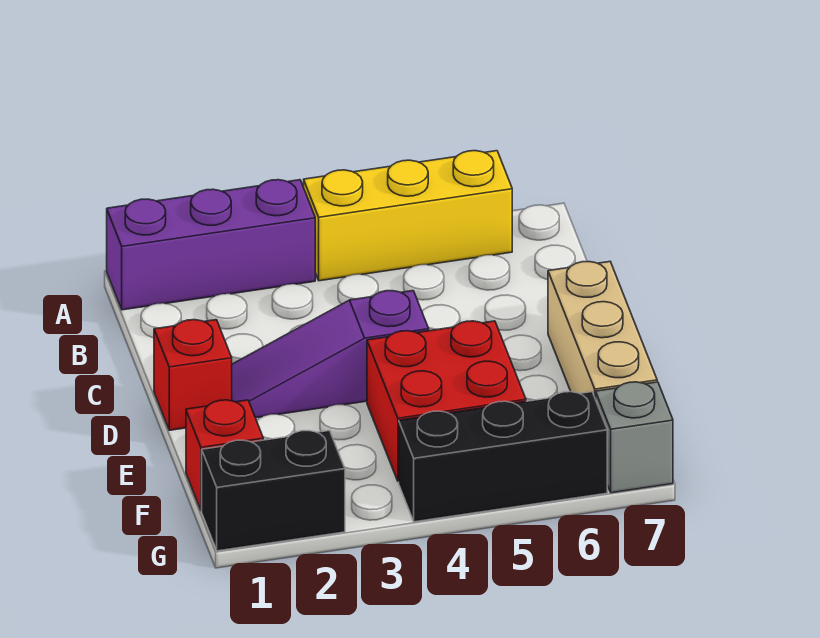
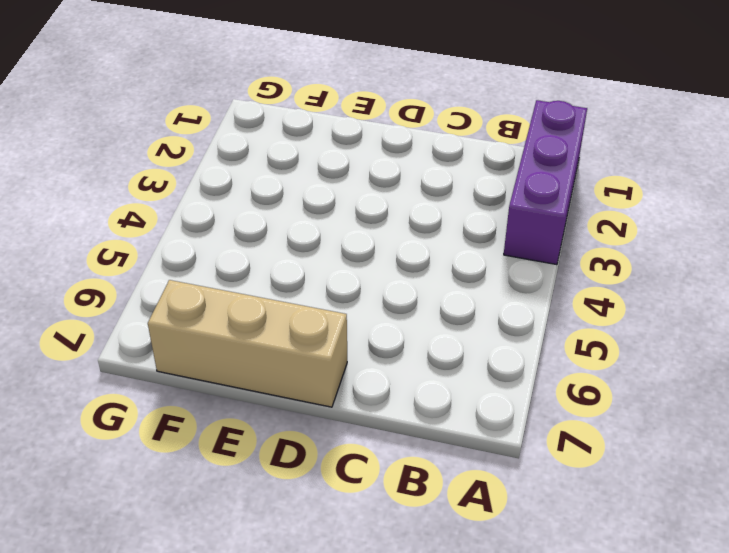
none -> yellow 1x3 brick [304,151,512,281]
none -> red 1x1 brick [154,320,232,430]

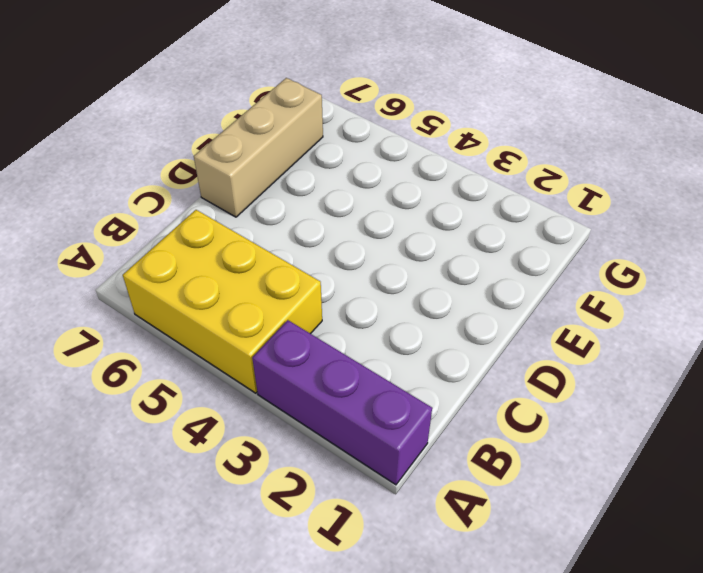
yellow 2x3 brick [123,210,322,393] -> yellow 1x3 brick [304,151,512,281]
none -> red 1x1 brick [154,320,232,430]
none -> purple 1x3 slope [232,291,429,418]

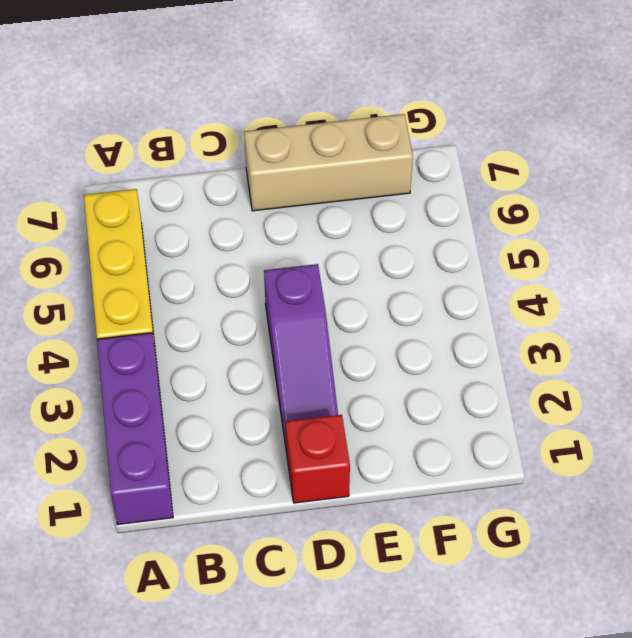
none -> red 2x2 brick [367,321,526,482]
none -> red 1x1 brick [186,400,263,511]

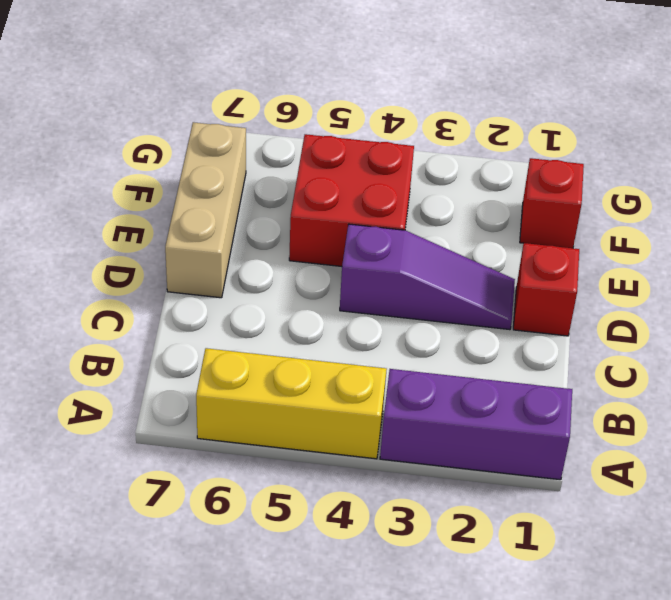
none -> black 1x2 brick [202,430,345,551]
none -> black 1x3 brick [399,392,607,522]

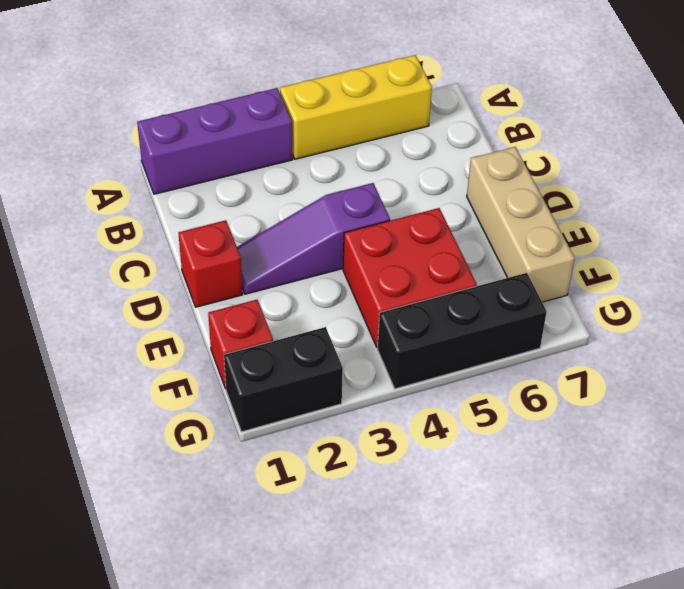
none -> grey 1x1 brick [596,382,673,493]

